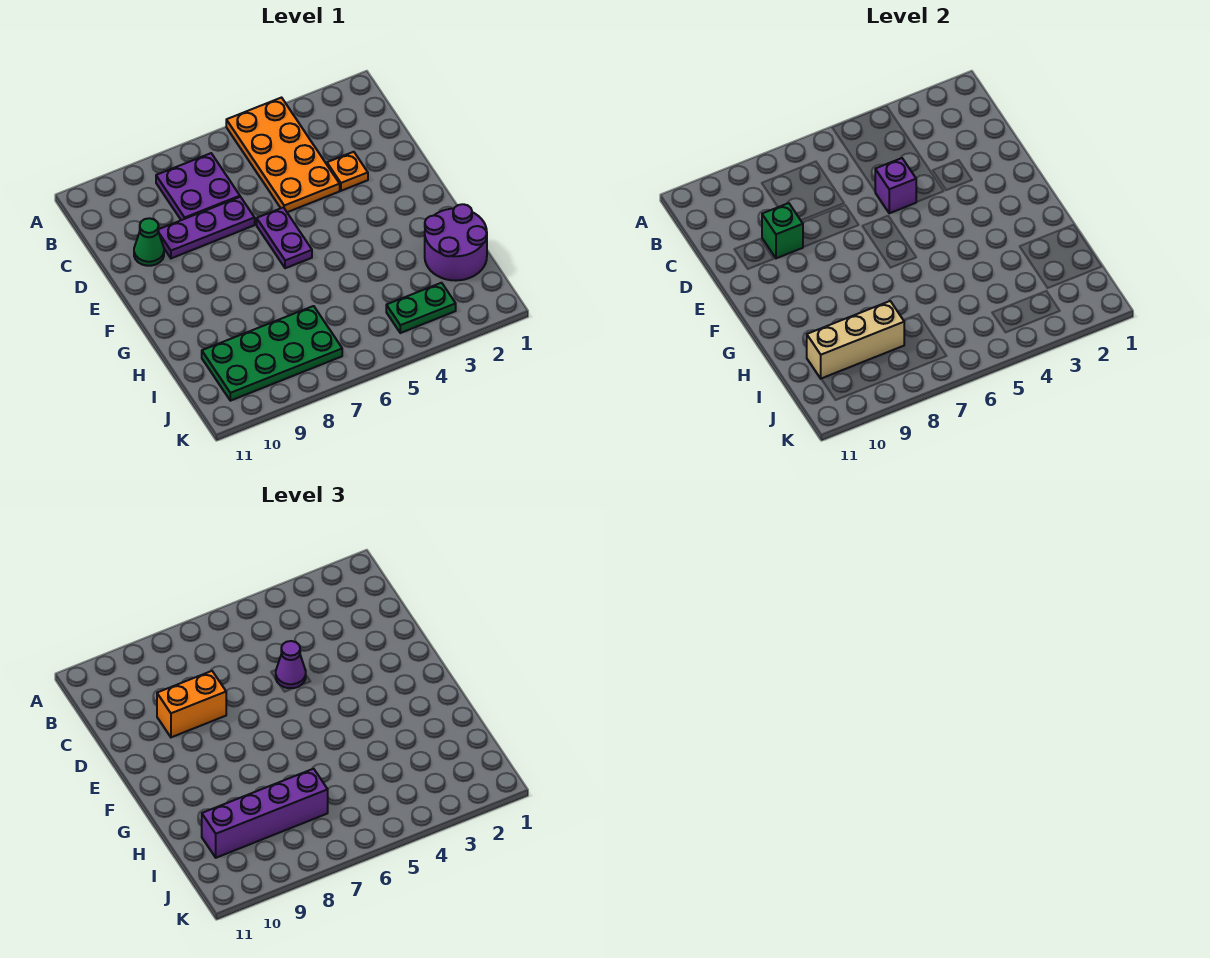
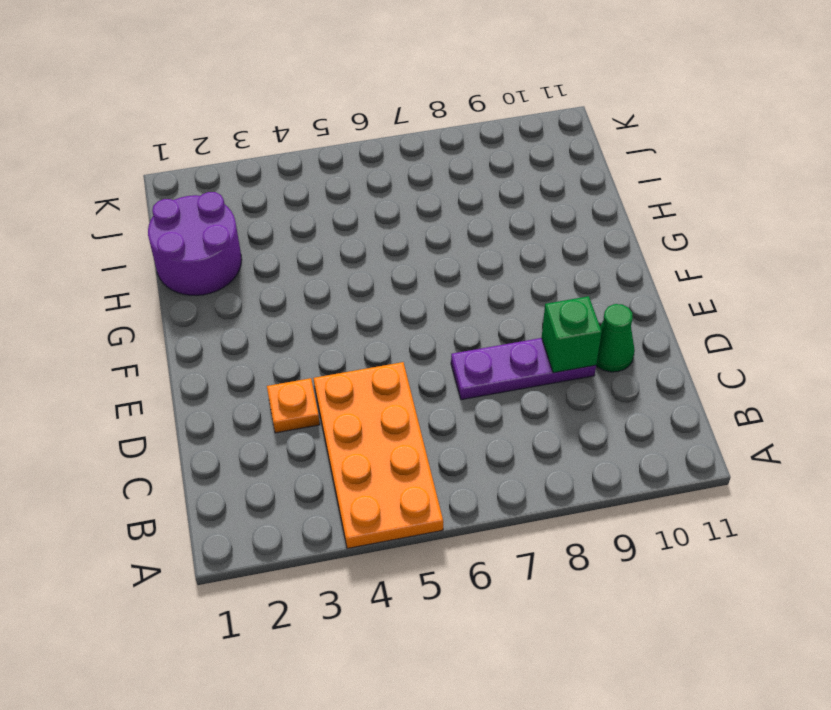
none -> purple 2x2 plate [156,153,240,220]
none -> purple 1x2 plate [257,207,312,268]
none -> green 2x4 plate [202,306,342,401]

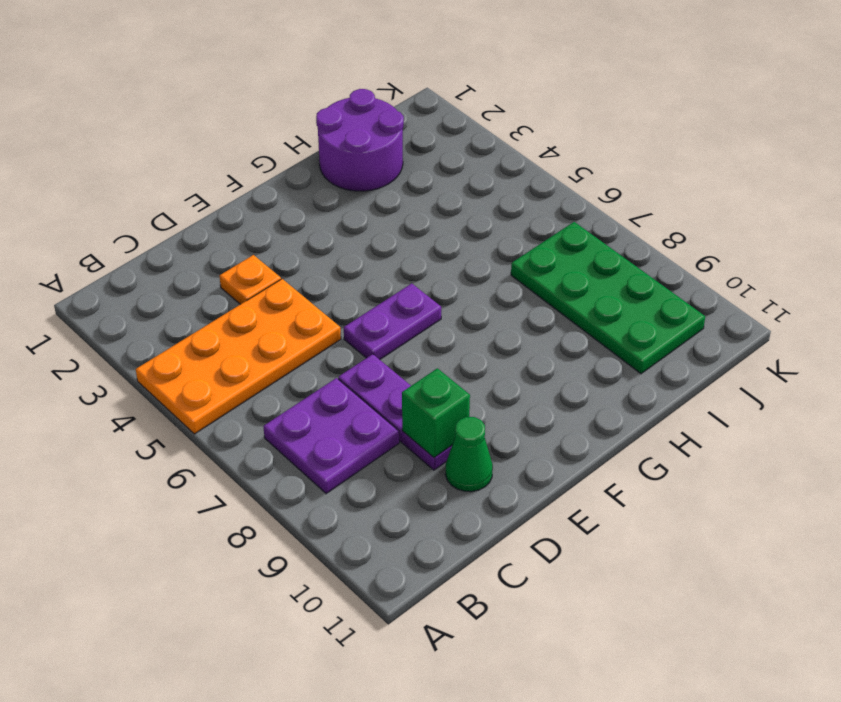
none -> green 1x2 plate [386,283,456,333]
none -> purple 1x1 brick [875,158,916,213]
none -> tan 1x3 brick [807,301,904,379]

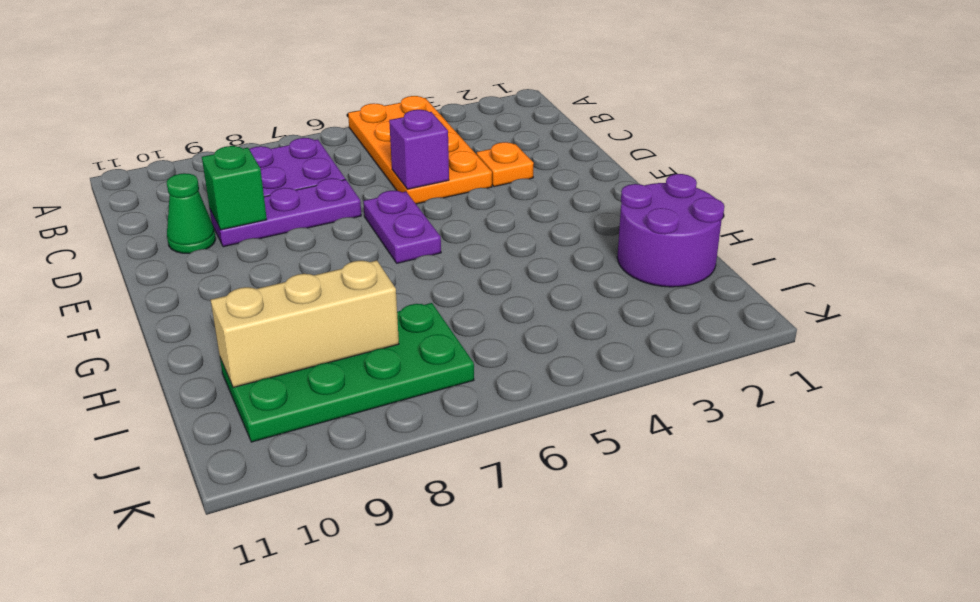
none -> green 1x2 plate [386,283,456,333]
none -> purple 1x1 cone [276,641,306,688]
none -> orange 1x2 brick [157,671,226,737]

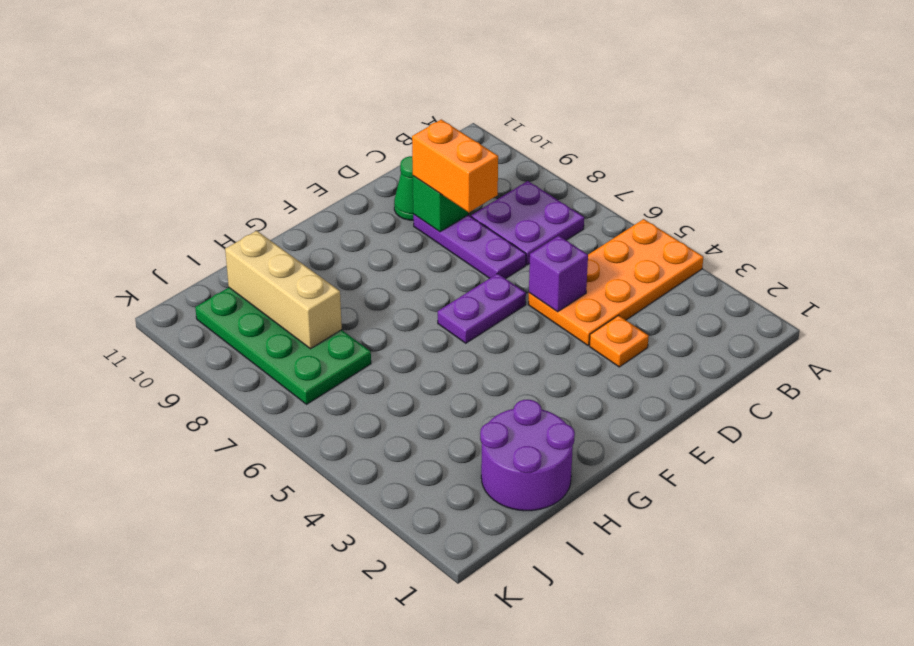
none -> green 1x2 plate [386,283,456,333]
none -> purple 1x1 cone [276,641,306,688]
none -> purple 1x4 brick [202,769,328,858]

